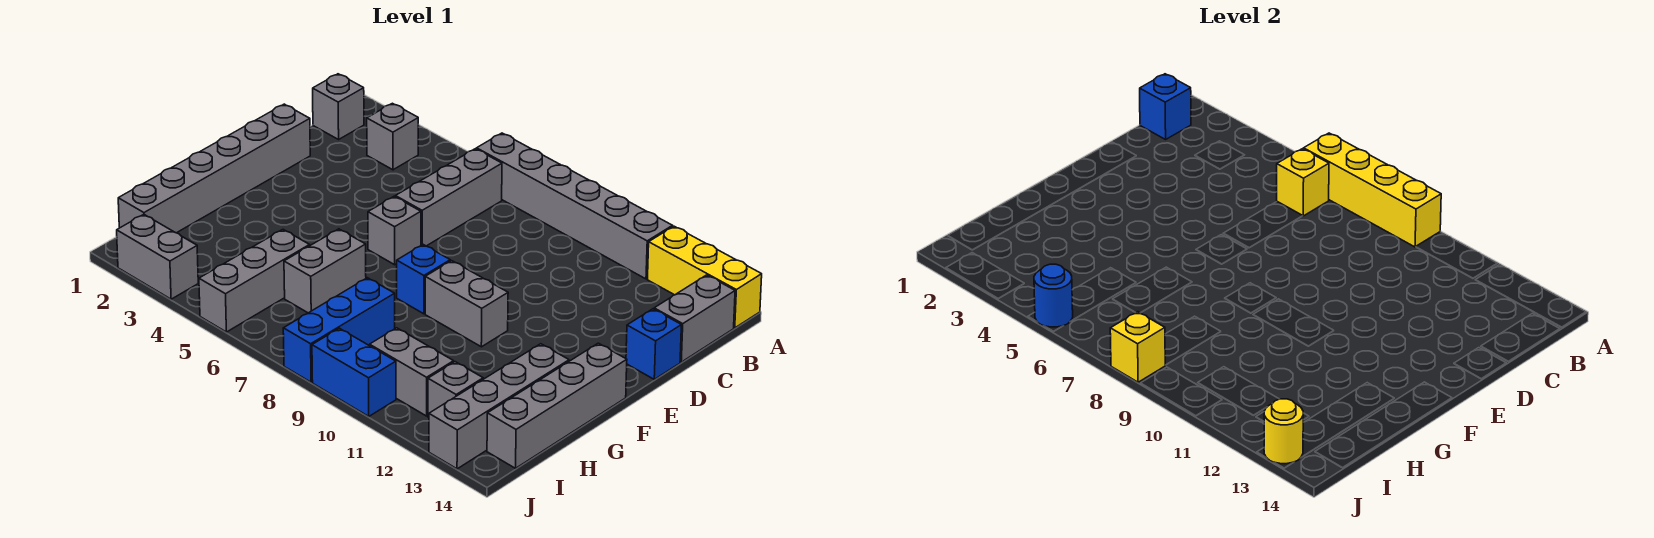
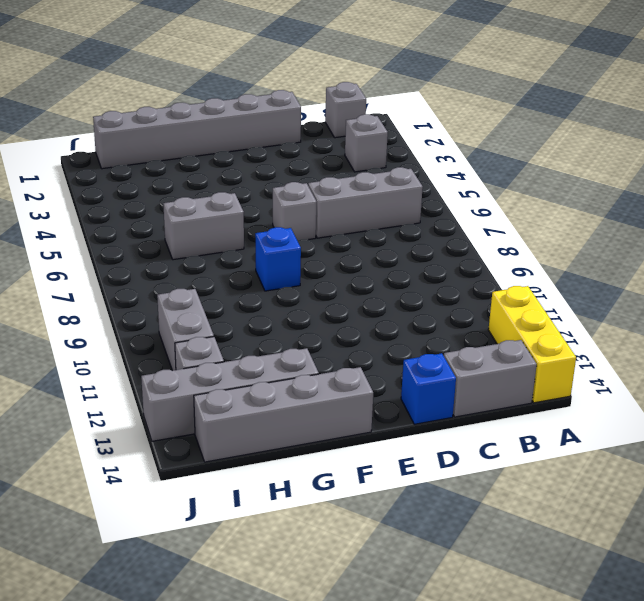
none -> grey 1x6 brick [477,133,673,279]
none -> grey 1x2 brick [425,261,508,347]
none -> grey 1x3 brick [199,230,310,332]

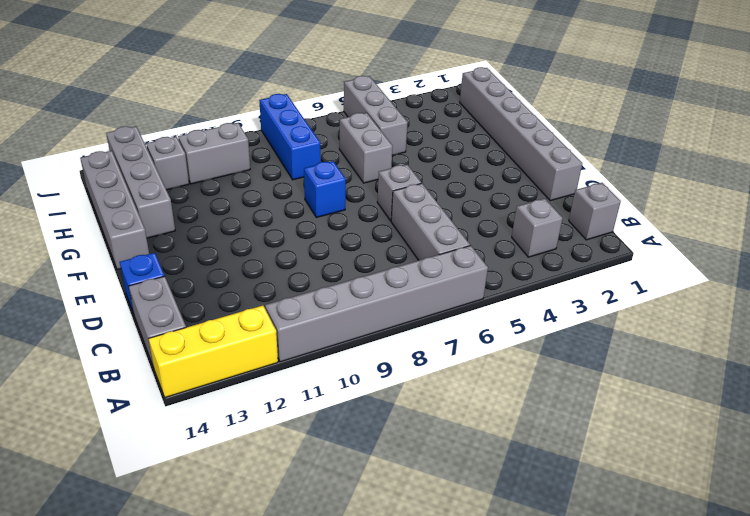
none -> grey 1x2 brick [425,261,508,347]
none -> grey 1x2 brick [117,214,198,299]
none -> blue 1x2 brick [312,328,396,416]

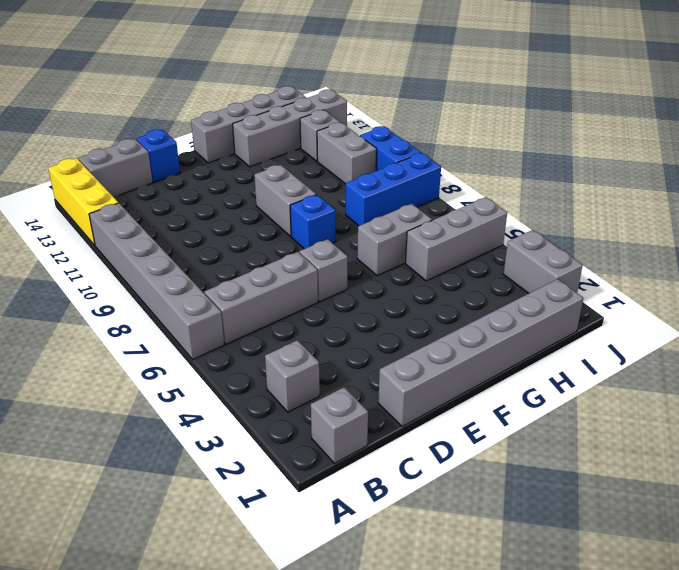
none -> yellow 1x4 brick [1304,133,1441,247]
none -> blue 1x1 brick [1140,74,1191,139]
none -> yellow 1x1 brick [1277,149,1329,216]

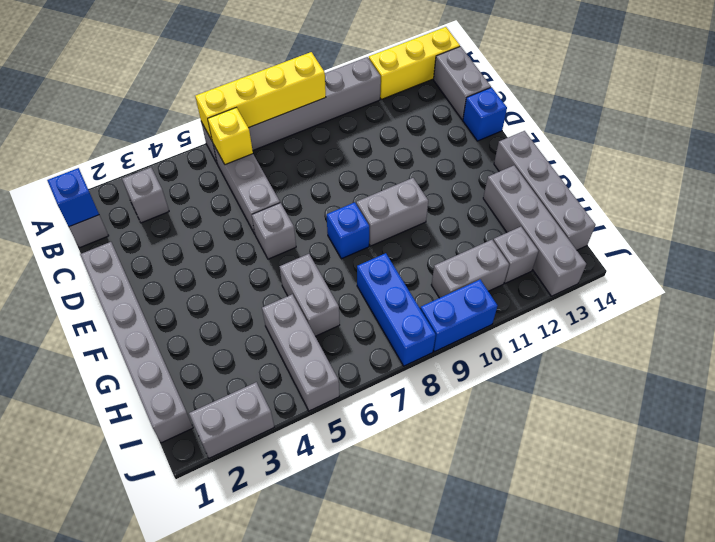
none -> blue 1x1 round brick [1034,264,1073,327]
none -> yellow 1x1 brick [1110,312,1165,382]
none -> yellow 1x1 round brick [1264,399,1303,464]

